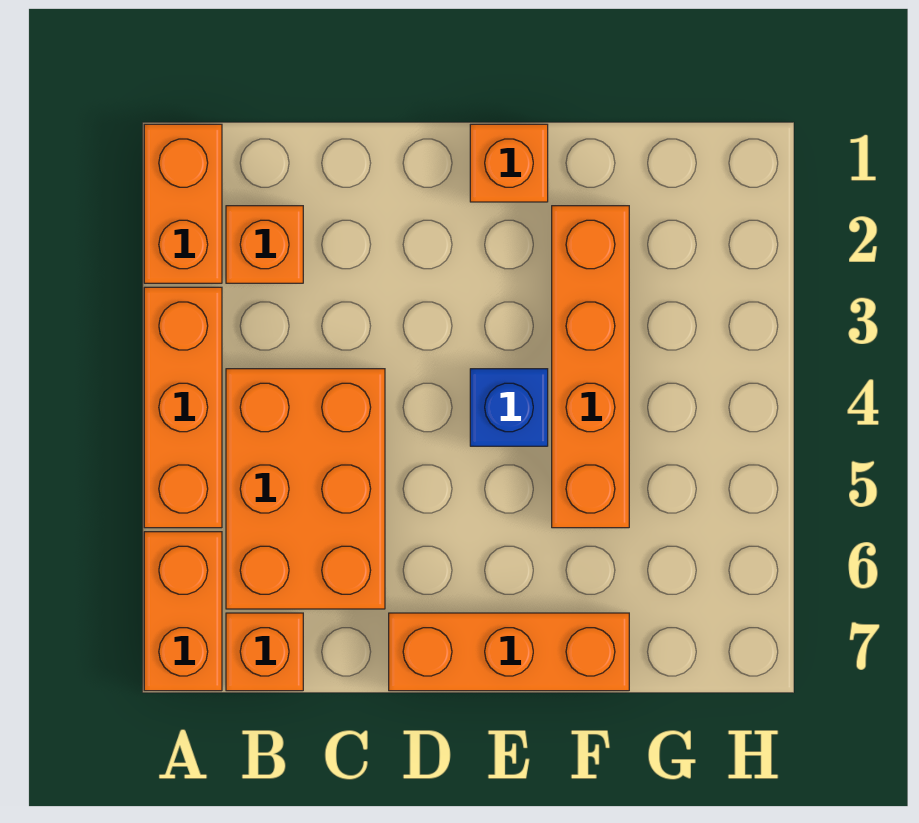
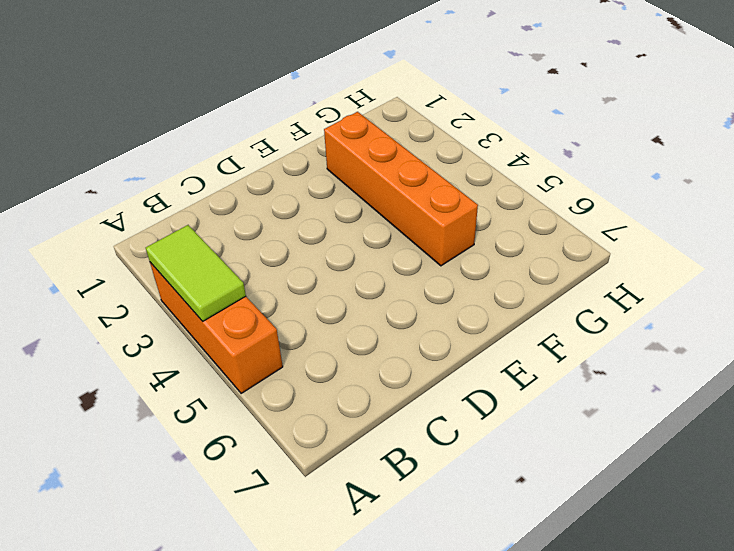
lime 1x2 tile [146,225,246,321] -> none
none -> orange 1x2 brick [144,124,222,283]
none -> orange 1x2 brick [144,532,222,691]

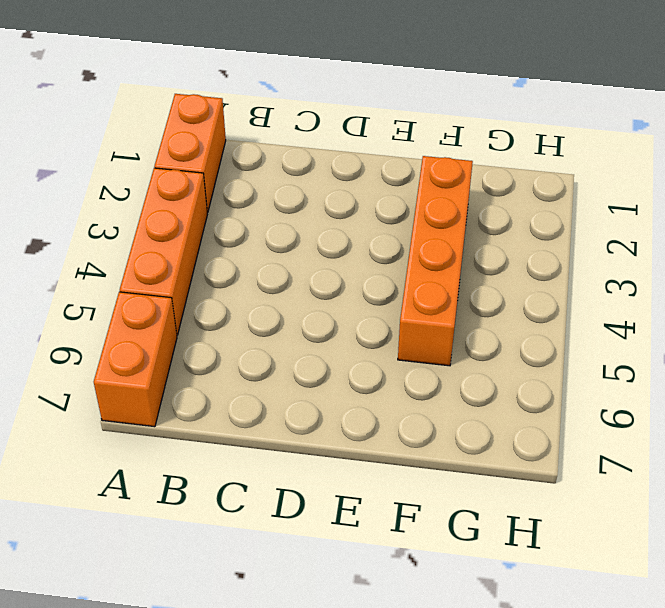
none -> orange 1x1 brick [226,206,303,283]
none -> orange 2x3 brick [226,369,385,609]

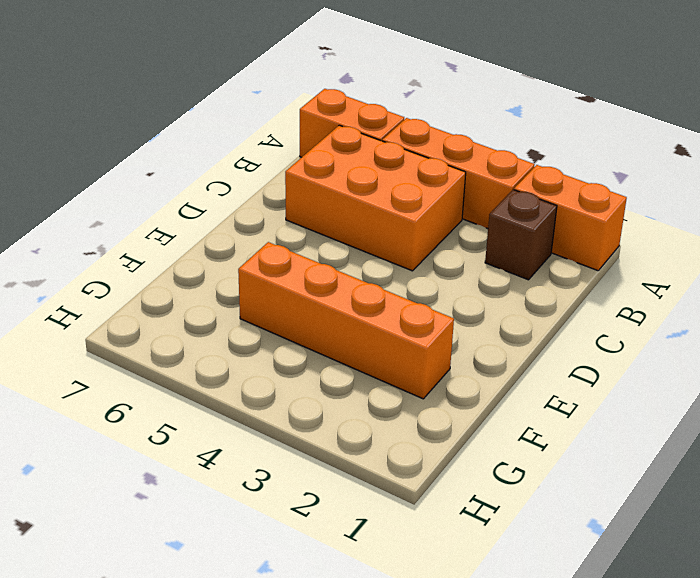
brown 1x1 brick [485,190,557,280] -> orange 1x1 brick [226,206,303,283]
none -> orange 1x1 brick [226,613,303,691]
none -> orange 1x3 brick [389,613,629,691]

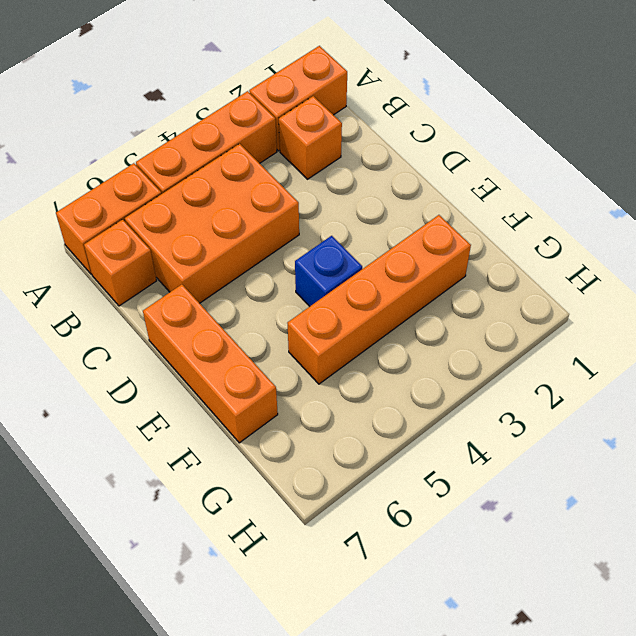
none -> orange 1x1 brick [470,124,548,202]

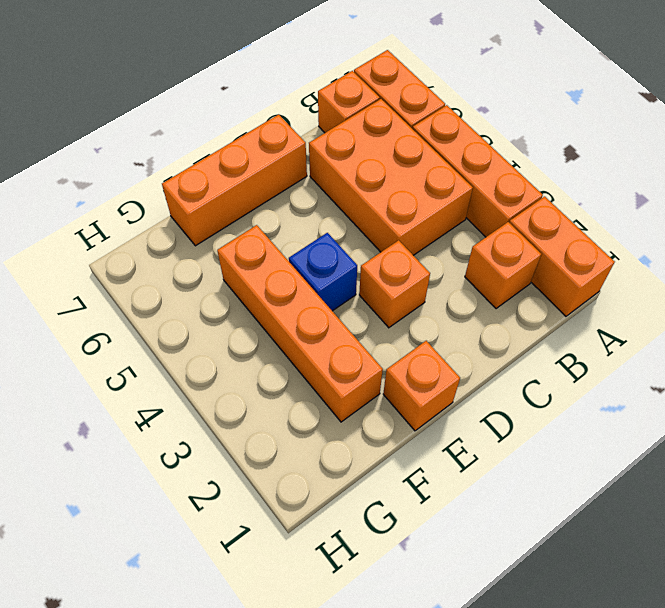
orange 1x1 brick [359,240,430,328] -> none

